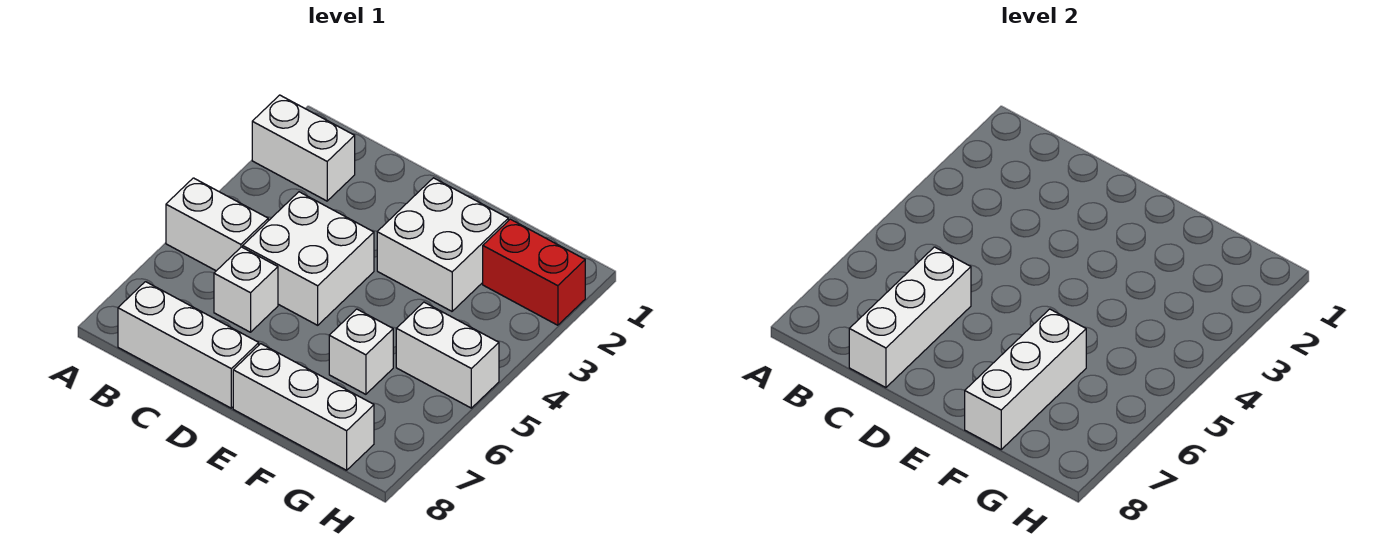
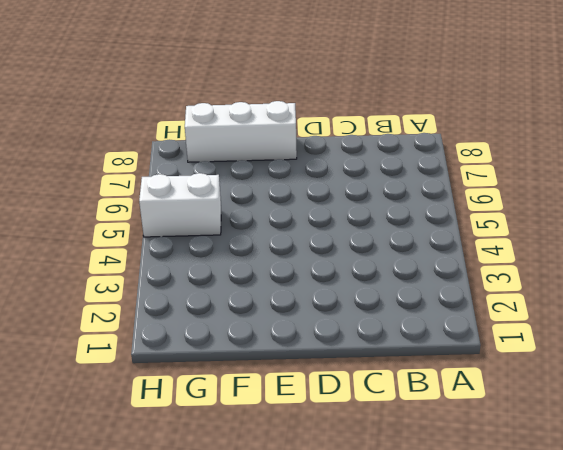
none -> white 1x2 brick [252,95,355,201]
none -> white 1x2 brick [166,178,268,271]
none -> white 1x3 brick [118,282,259,408]

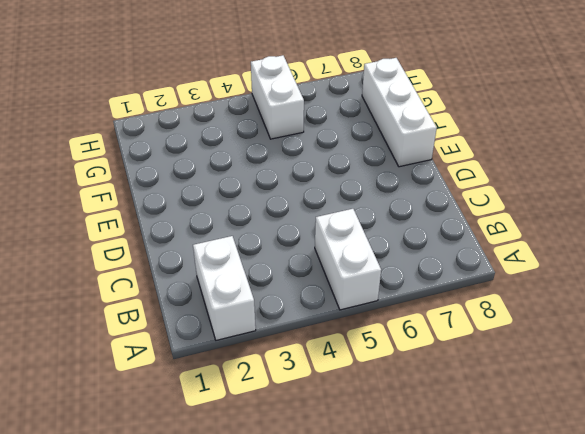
none -> white 1x3 brick [118,282,259,408]
none -> white 2x2 brick [243,192,374,325]
none -> white 1x1 brick [214,247,278,332]

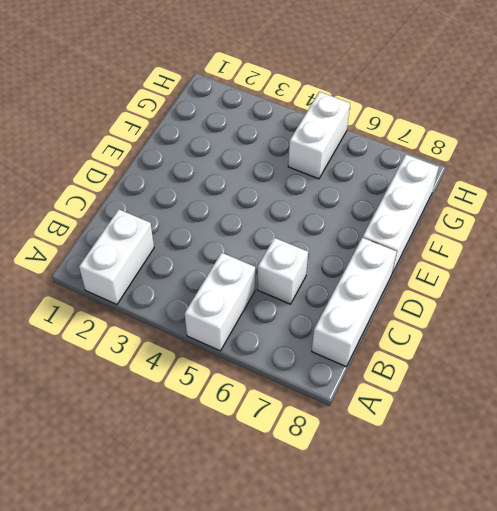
none -> white 2x2 brick [243,192,374,325]
none -> white 2x2 brick [377,178,508,311]
none -> white 1x1 brick [329,309,393,394]

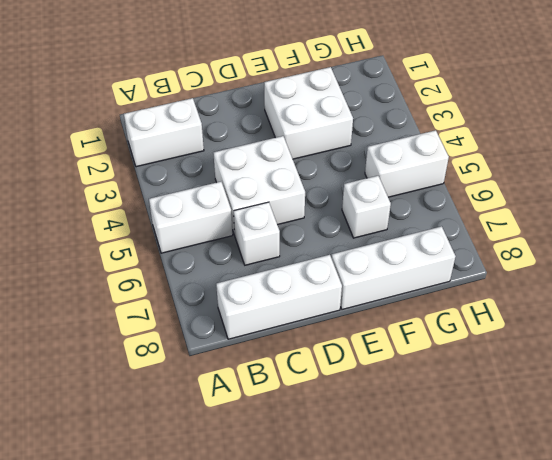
none -> red 1x2 brick [483,219,585,325]
none -> white 1x3 brick [849,247,971,388]
none -> white 1x3 brick [965,309,1086,449]

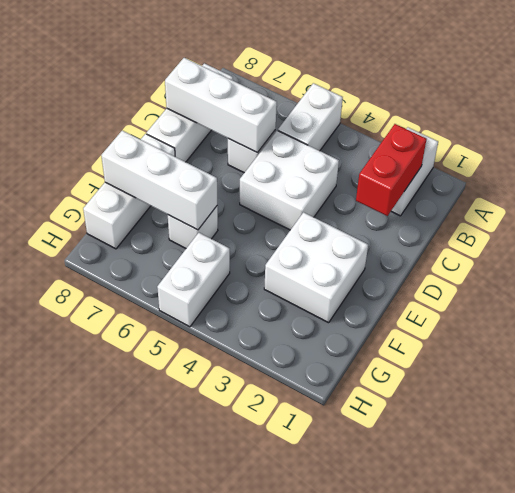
red 1x2 brick [356,124,427,216] -> red 1x2 brick moved to [483,219,585,325]

